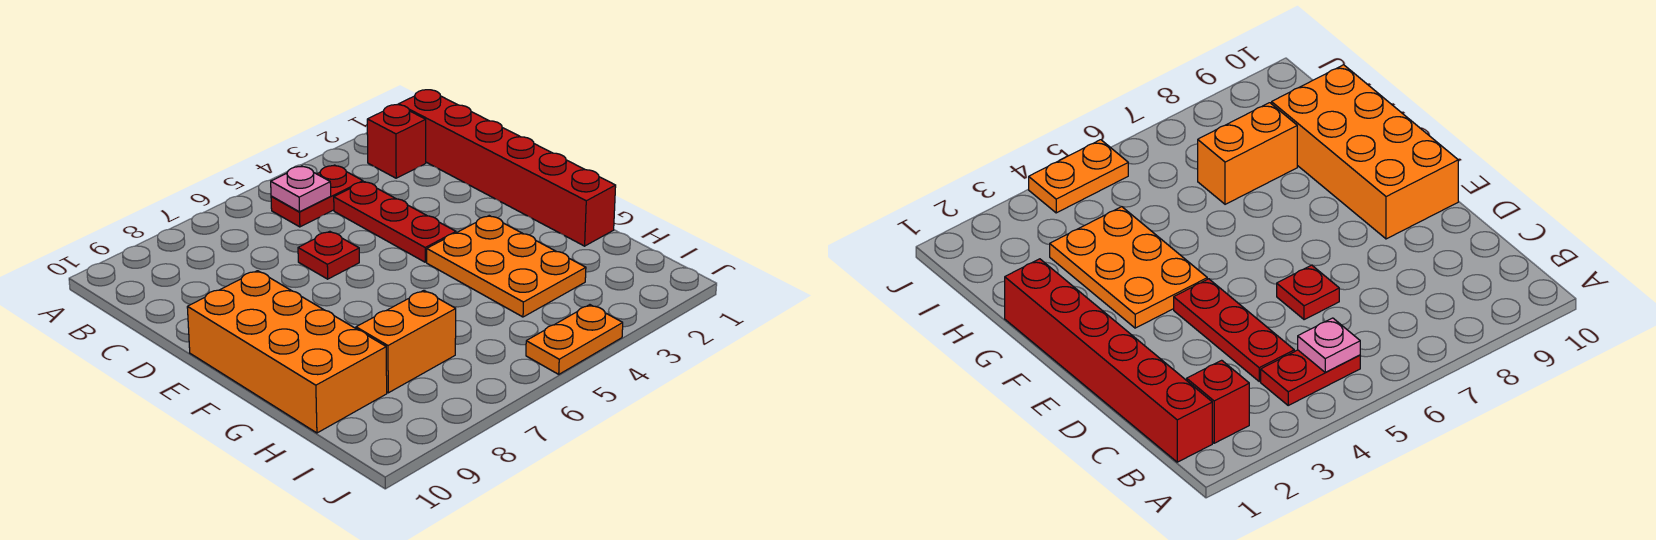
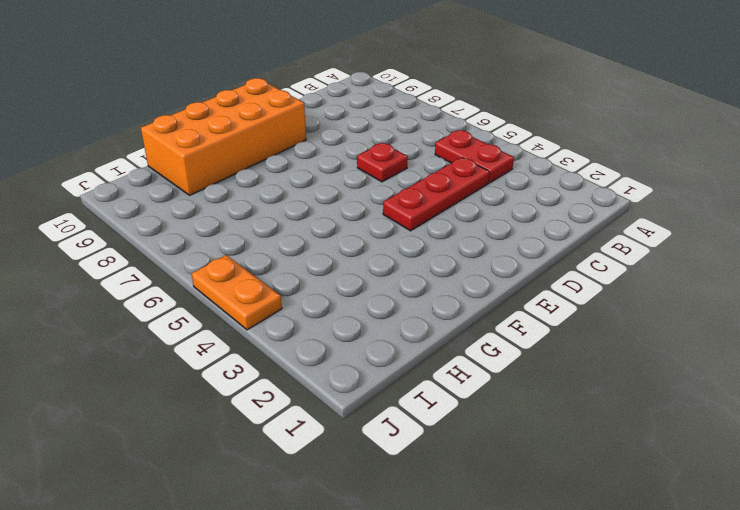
none -> red 1x6 brick [399,90,616,246]
none -> red 1x1 brick [367,105,426,178]

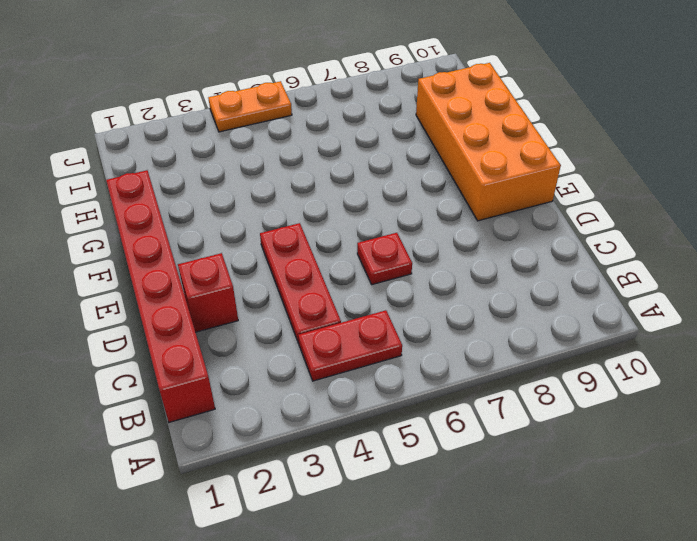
red 1x1 brick [178,253,238,332] -> red 1x1 brick moved to [367,105,426,178]
none -> orange 2x3 plate [427,216,586,317]
none -> orange 1x2 brick [356,290,456,393]

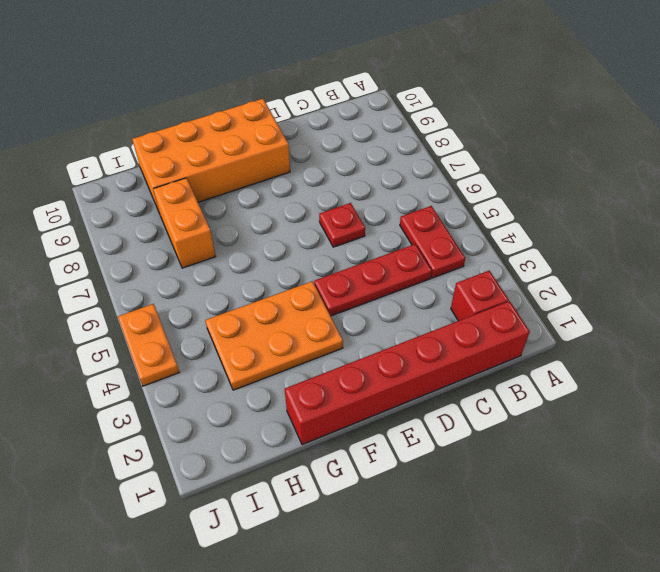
none -> pink 1x1 plate [271,166,331,212]

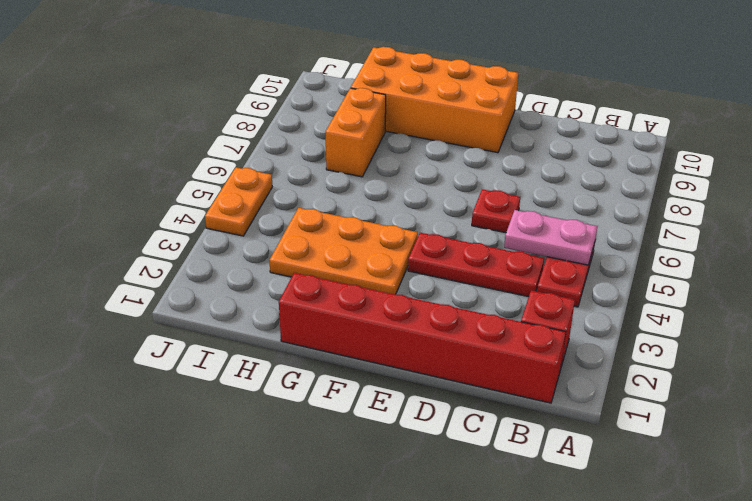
pink 1x2 plate [504,210,597,265] -> pink 1x1 plate [271,166,331,212]

